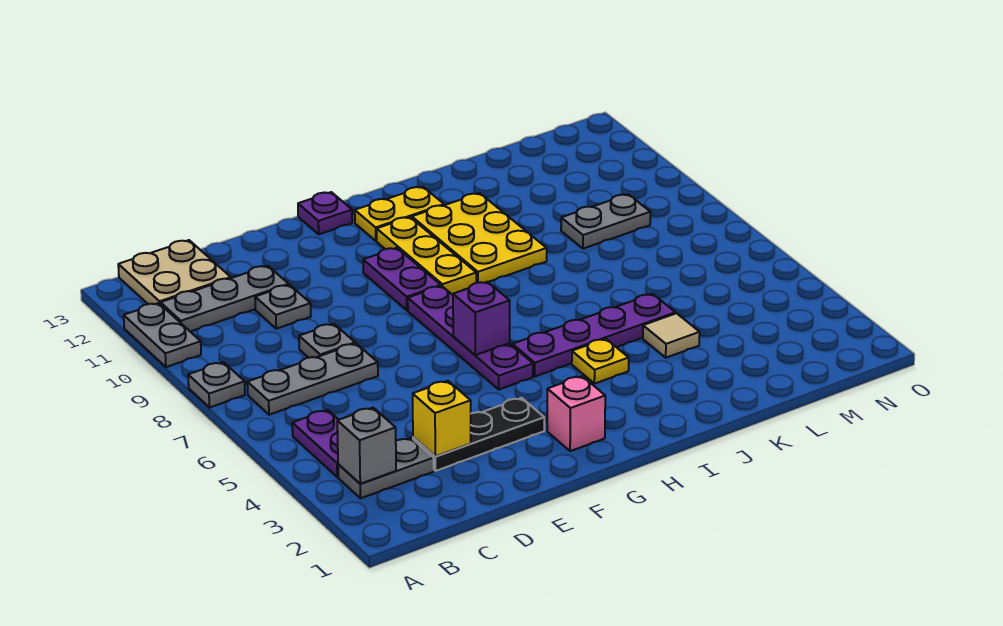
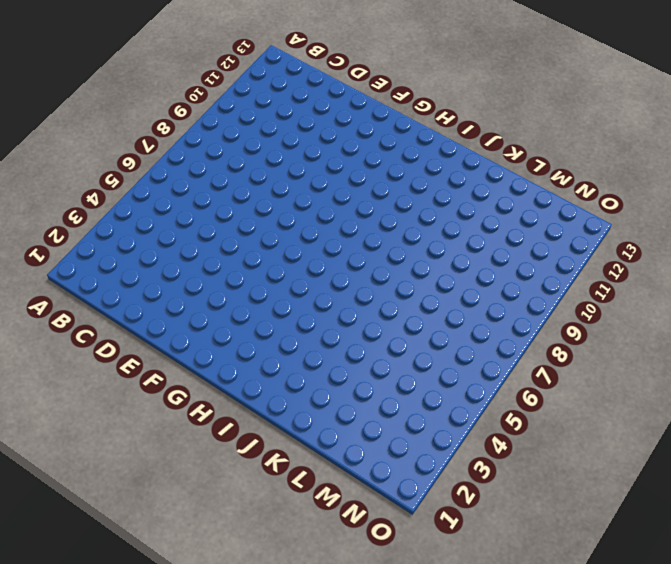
none -> grey 1x1 plate [188,362,245,407]
none -> grey 1x2 plate [124,303,201,367]
none -> grey 1x2 plate [338,438,434,498]

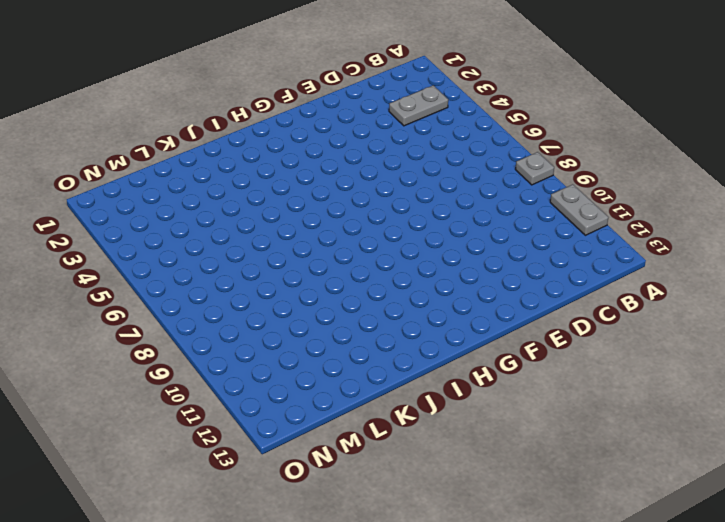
none -> purple 1x2 plate [292,410,339,477]
none -> grey 1x3 plate [247,344,378,415]
none -> grey 1x3 plate [161,266,289,332]

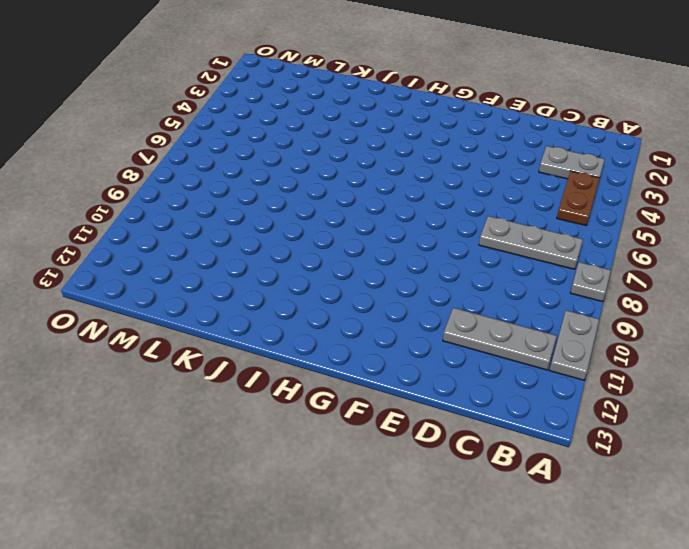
brown 1x2 plate [557,171,600,226] -> purple 1x2 plate [292,410,339,477]
none -> tan 2x2 plate [118,240,231,304]
none -> black 1x3 plate [413,398,544,471]
none -> grey 1x1 plate [299,324,355,358]

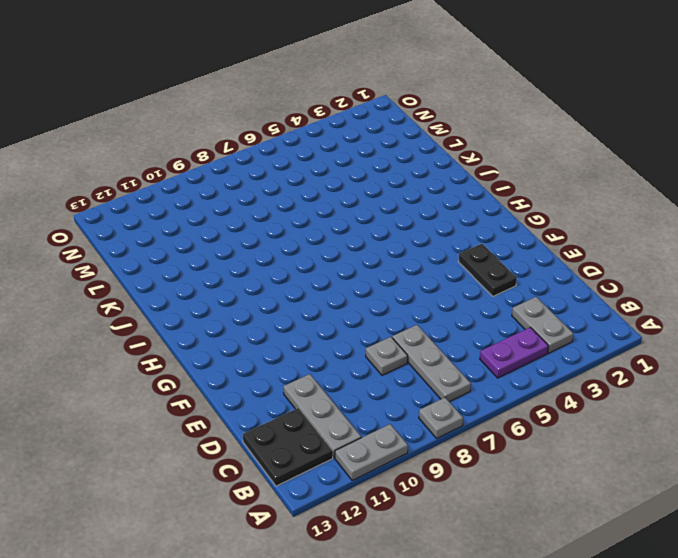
black 2x2 plate [243,408,333,486] -> tan 2x2 plate [118,240,231,304]
black 1x2 plate [459,244,517,296] -> black 1x3 plate [413,398,544,471]
none -> grey 1x1 plate [255,285,311,329]
none -> pink 1x1 brick [547,376,605,451]
none -> purple 1x4 plate [408,286,533,389]

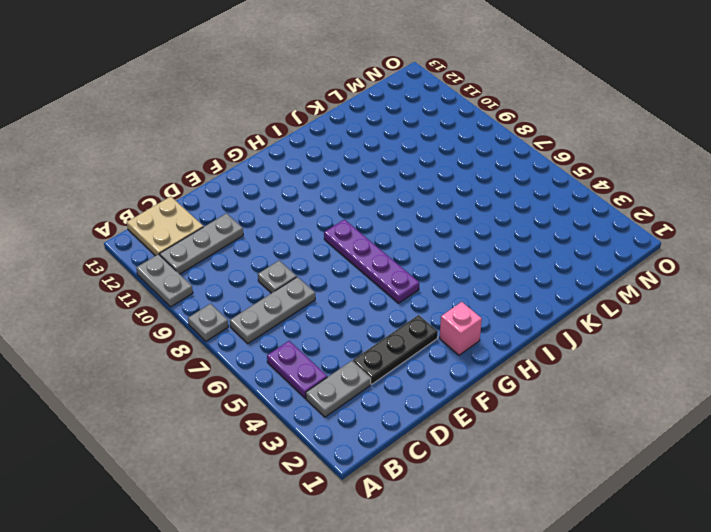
none -> grey 1x1 plate [255,285,311,329]
none -> purple 1x2 plate [363,248,441,310]
none -> purple 1x1 plate [298,192,352,234]

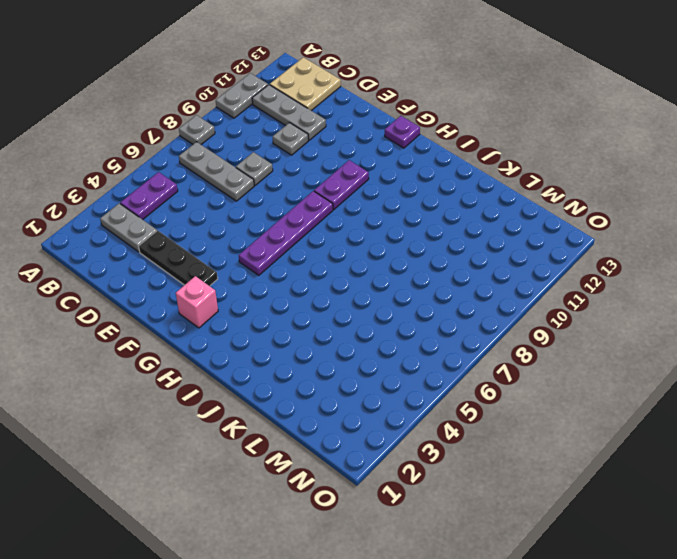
none -> purple 1x4 plate [512,294,675,376]
none -> yellow 1x3 plate [377,217,476,295]
none -> yellow 1x2 plate [355,187,444,241]

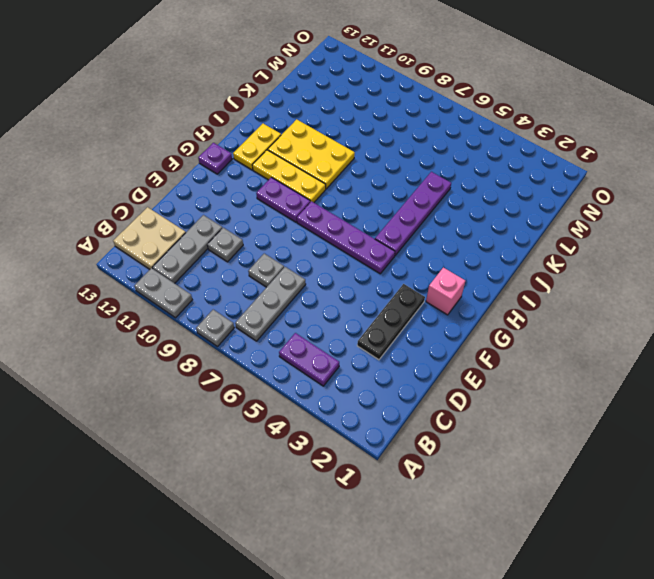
none -> grey 1x2 plate [338,438,434,498]
none -> yellow 1x1 plate [572,339,629,384]
none -> tan 1x1 tile [643,313,700,358]

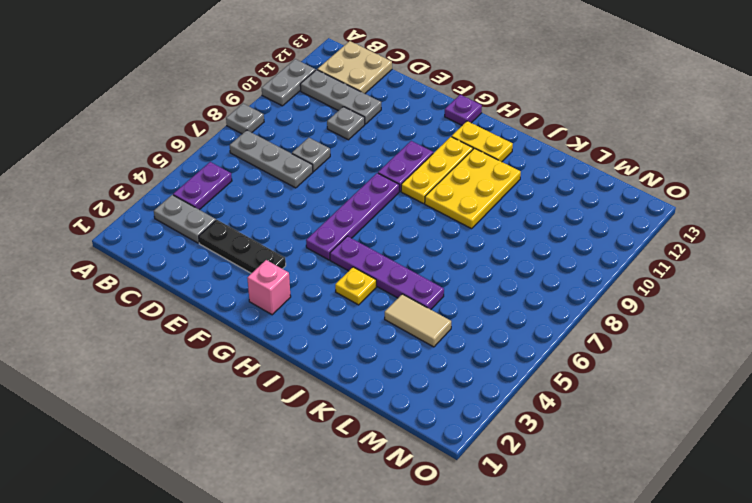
tan 1x2 tile [385,294,451,347] -> tan 1x1 tile [643,313,700,358]
none -> grey 1x2 plate [561,194,650,249]
none -> grey 1x1 brick [337,408,396,484]
none -> yellow 1x1 brick [413,381,471,456]

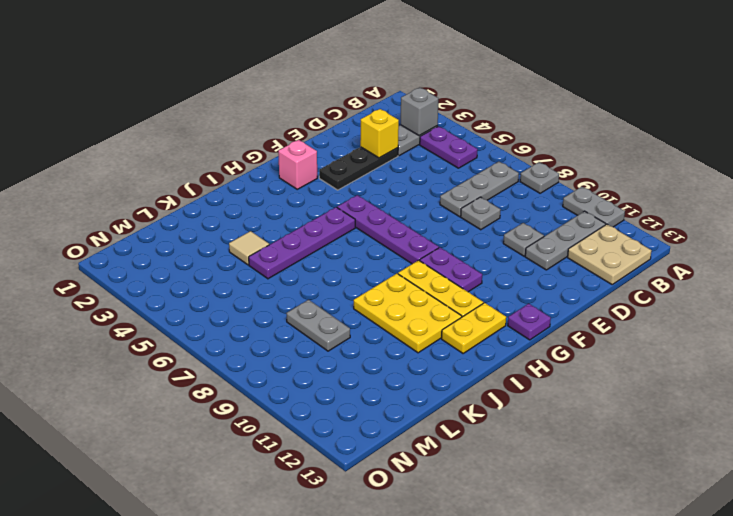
grey 1x2 plate [286,300,350,351] -> grey 1x2 plate turned to [561,194,650,249]
none -> yellow 1x1 plate [572,339,629,384]
none -> purple 1x1 brick [453,282,510,355]

